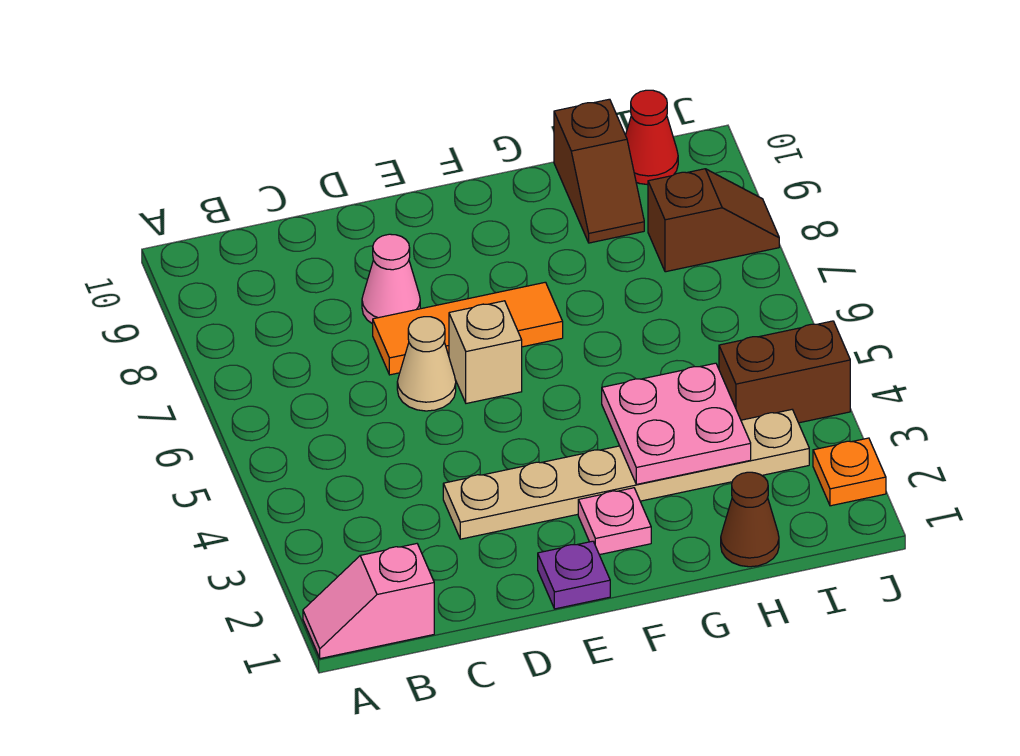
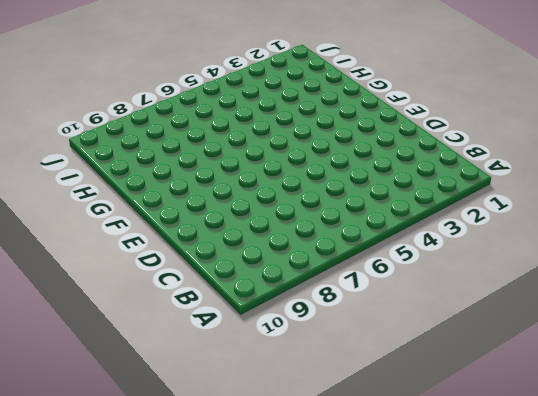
none -> pink 1x2 slope [303,544,434,659]
none -> tan 1x6 plate [443,410,809,539]
none -> tan 1x1 cone [397,317,456,411]

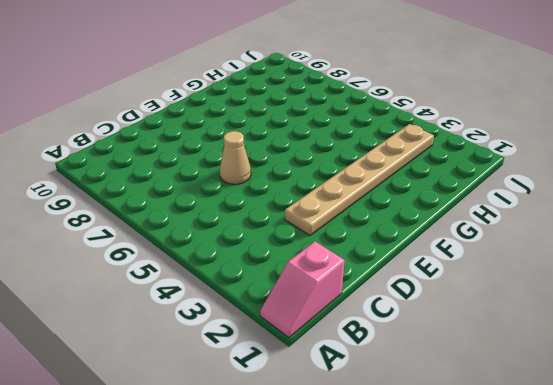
none -> orange 1x3 tile [373,282,563,375]
none -> pink 1x1 cone [362,234,420,324]
none -> purple 1x1 plate [538,541,610,609]

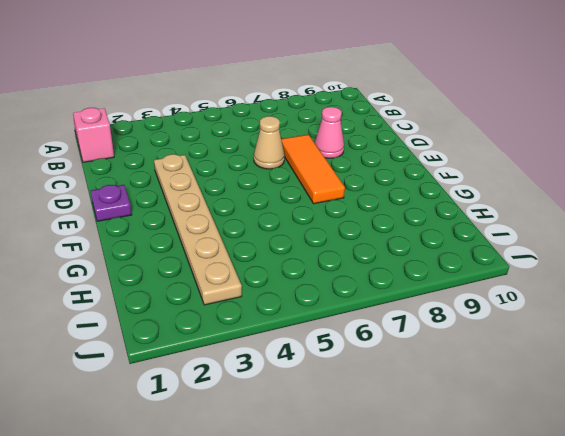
none -> tan 1x1 brick [449,301,522,403]
none -> pink 1x1 plate [578,488,651,555]
none -> brown 1x1 cone [721,472,779,567]

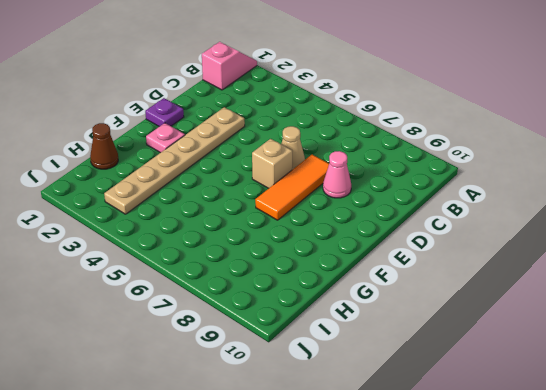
none -> brown 1x2 slope [554,99,644,243]
none -> brown 1x2 brick [719,321,850,423]
none -> brown 1x2 slope [648,169,779,272]

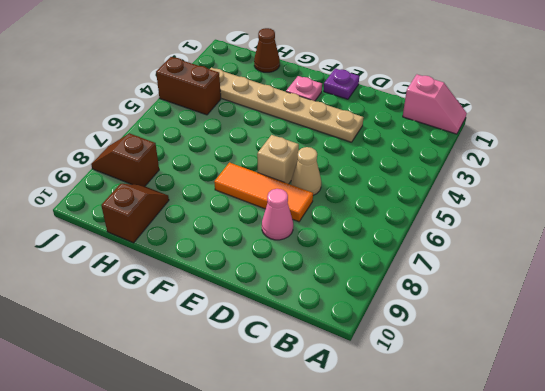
none -> red 1x1 cone [626,90,678,185]
none -> orange 1x1 plate [813,438,886,506]
none -> pink 2x2 plate [602,363,751,484]

